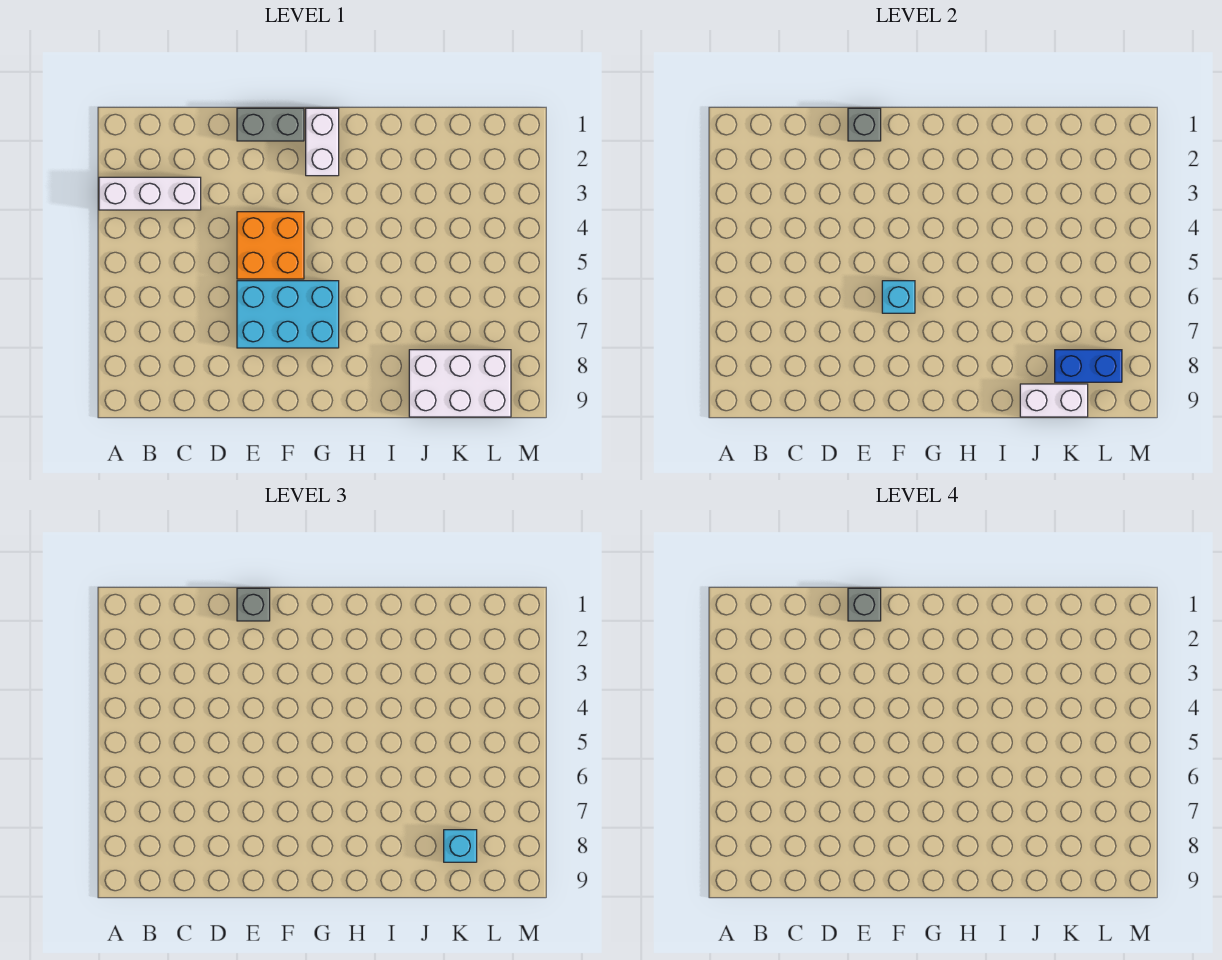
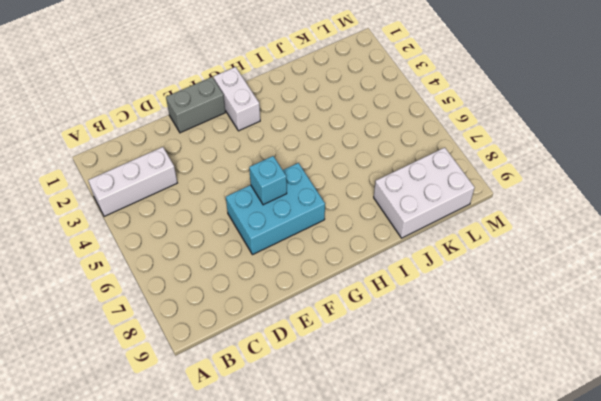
none -> orange 2x2 brick [237,212,304,279]
none -> grey 1x1 brick [848,108,881,141]
none -> white 1x2 brick [1020,384,1088,417]

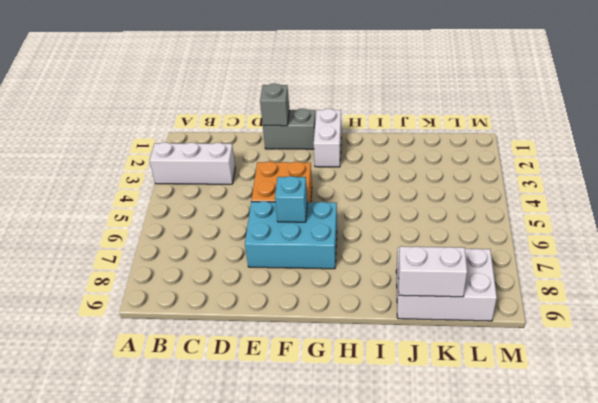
none -> blue 1x2 brick [1055,350,1122,382]
none -> grey 1x1 brick [237,588,270,621]
none -> cyan 1x1 brick [444,830,477,862]

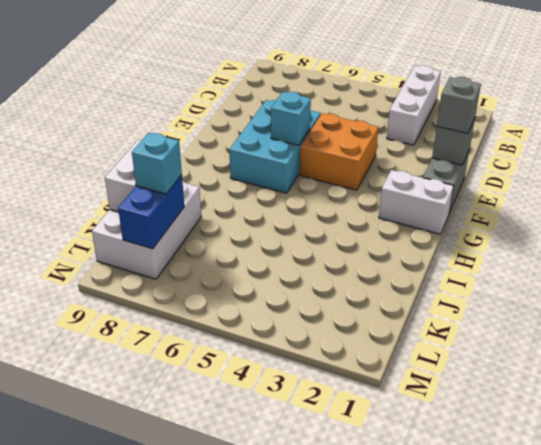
none -> grey 1x1 brick [848,588,881,621]

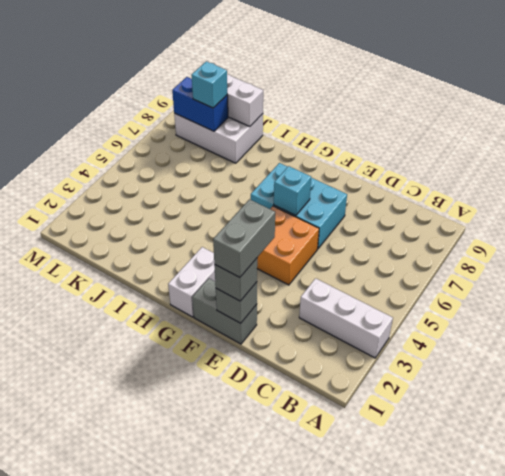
grey 1x2 brick [213,199,275,277] -> grey 1x1 brick [848,588,881,621]

